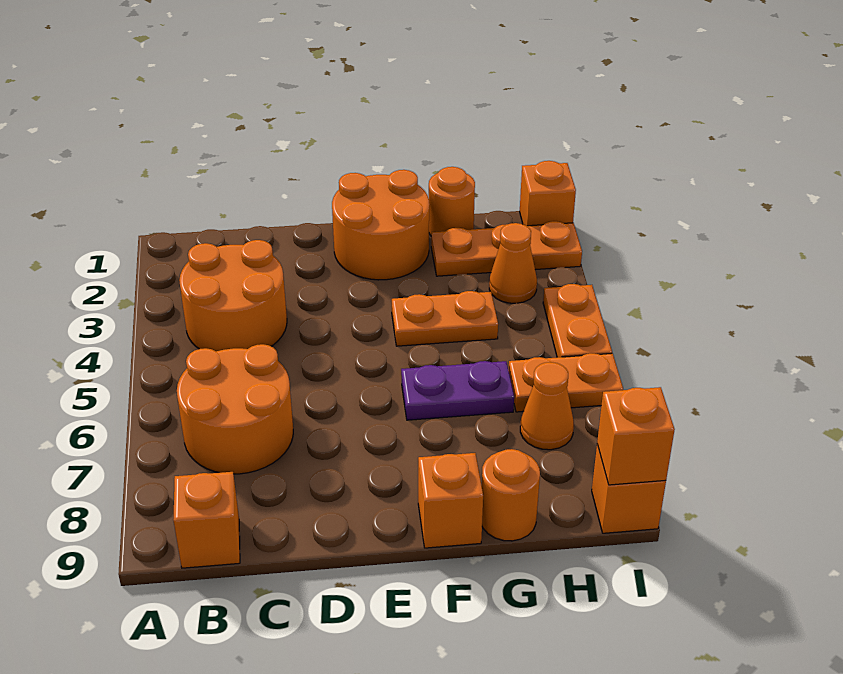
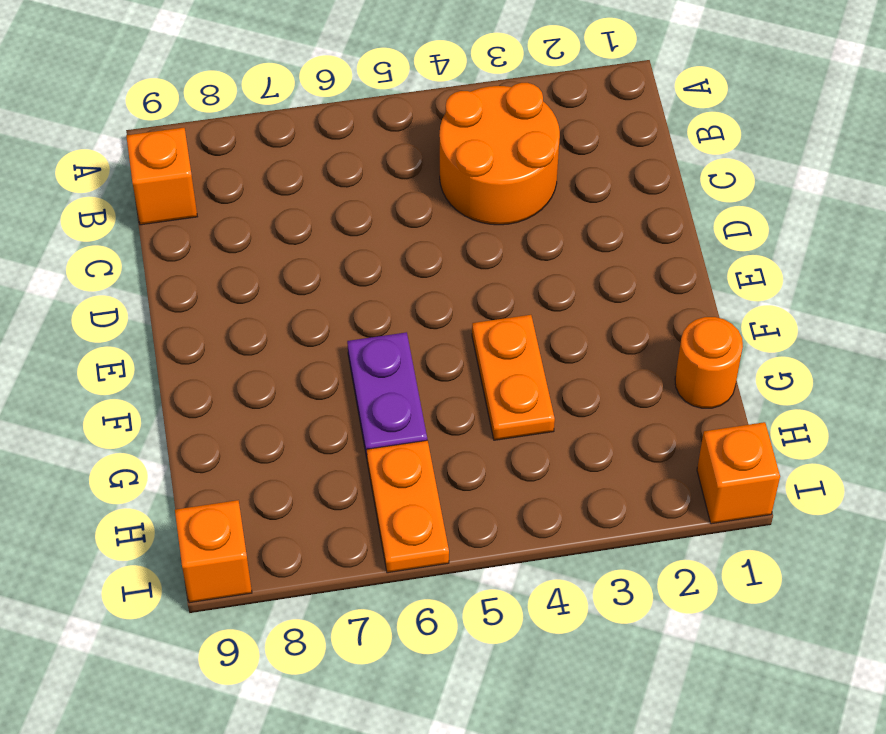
none -> orange 2x2 round brick [177,344,293,474]
none -> orange 2x2 round brick [332,170,429,280]
none -> orange 1x1 brick [418,453,483,548]

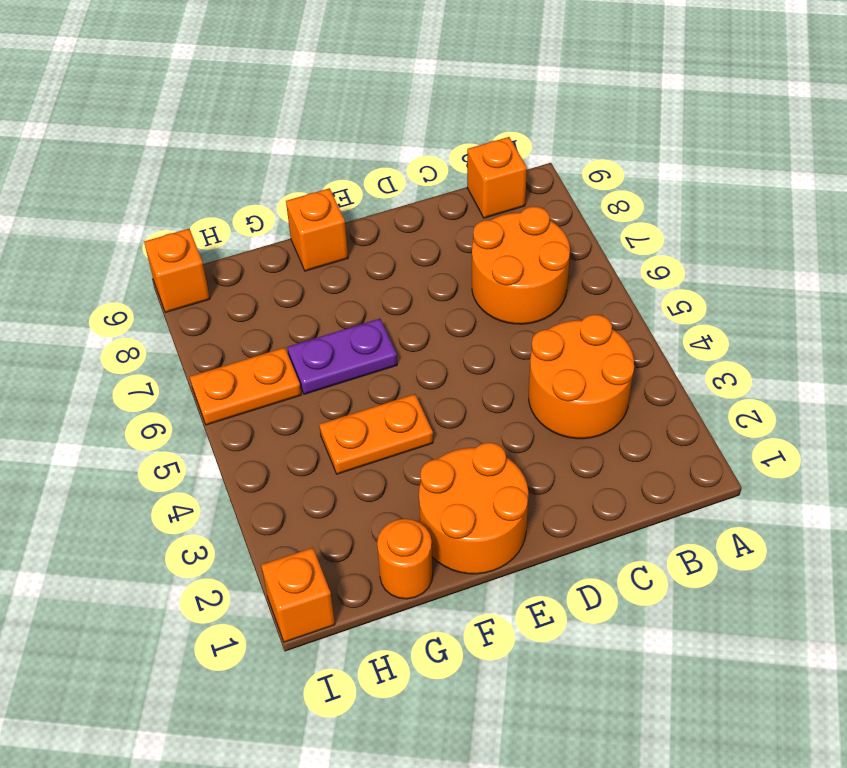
none -> orange 1x3 plate [431,221,582,276]
none -> orange 1x1 round brick [482,449,540,541]
none -> orange 1x1 cone [489,223,537,303]

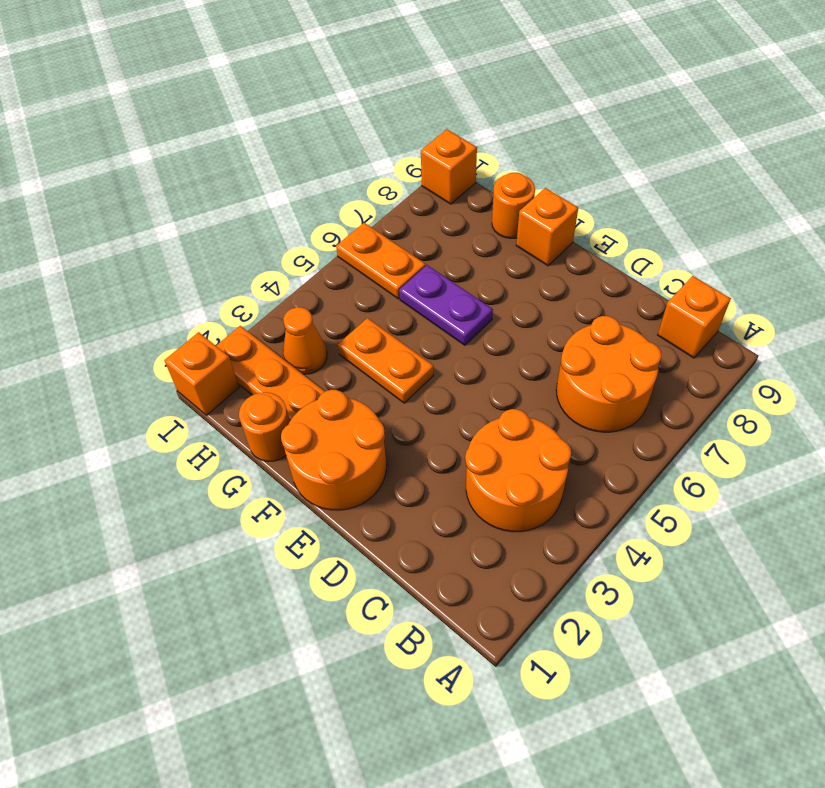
none -> orange 1x1 cone [520,362,574,450]
none -> orange 1x2 plate [543,284,612,357]
none -> orange 1x1 brick [597,387,675,485]

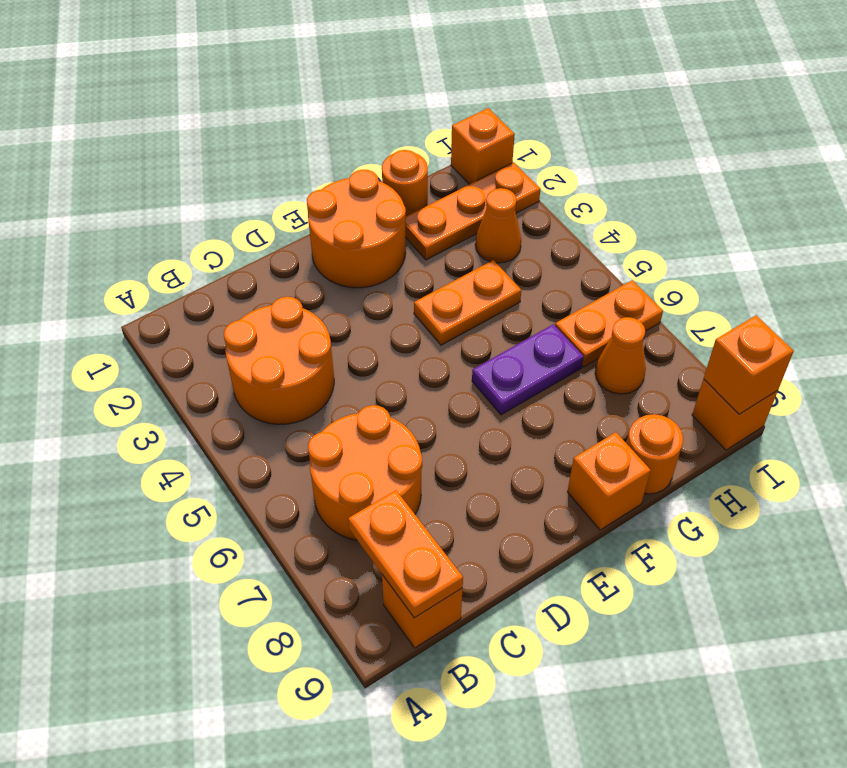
orange 1x2 plate [348,490,463,618] -> orange 1x2 plate moved to [543,284,612,357]

